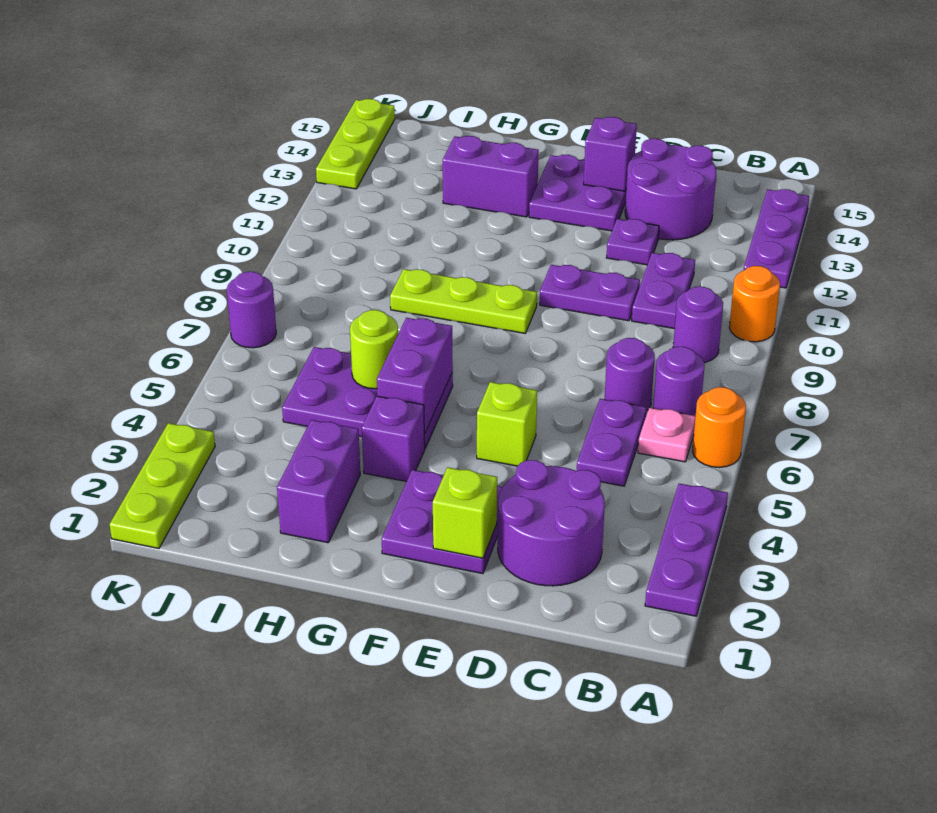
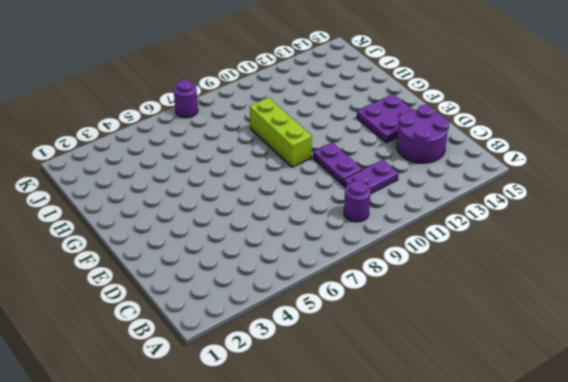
lime 1x3 brick [250,98,312,167] -> lime 1x3 plate [390,269,537,333]
none -> purple 1x3 plate [645,484,728,616]
none -> orange 1x1 round brick [693,387,746,468]
none -> orange 1x1 round brick [729,266,780,342]

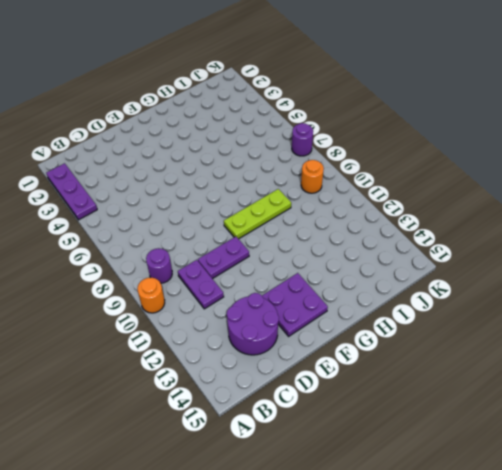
orange 1x1 round brick [301,160,324,193] -> orange 1x1 round brick moved to [693,387,746,468]
none -> purple 1x3 plate [744,189,809,288]
none -> pink 1x1 plate [638,408,696,462]
none -> purple 1x1 round brick [653,347,705,416]

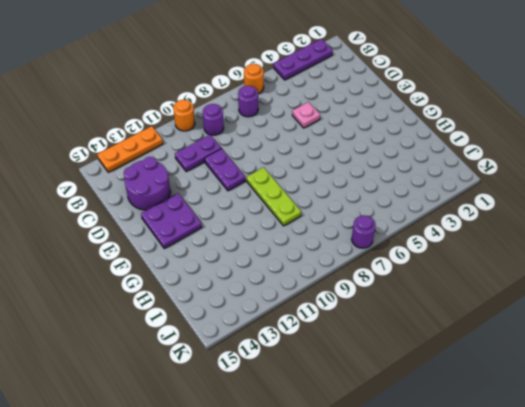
orange 1x3 plate [97,126,163,172] -> purple 1x3 plate [744,189,809,288]
pink 1x1 plate [292,102,320,128] -> pink 1x1 plate moved to [638,408,696,462]
none -> purple 2x2 round brick [498,460,605,586]
none -> purple 1x2 plate [577,399,647,486]
none -> purple 1x1 round brick [605,338,655,411]

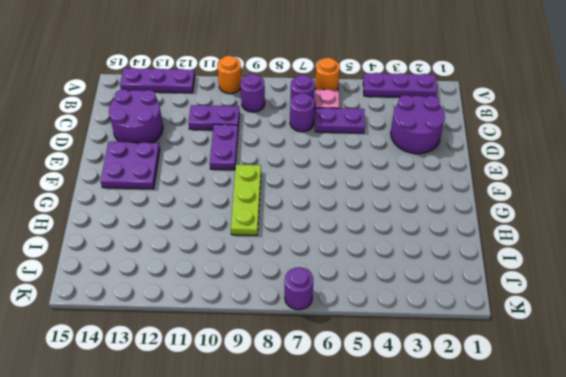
none -> purple 1x1 plate [606,219,659,265]
none -> purple 2x2 plate [382,470,502,574]
none -> lime 1x1 brick [477,382,537,466]

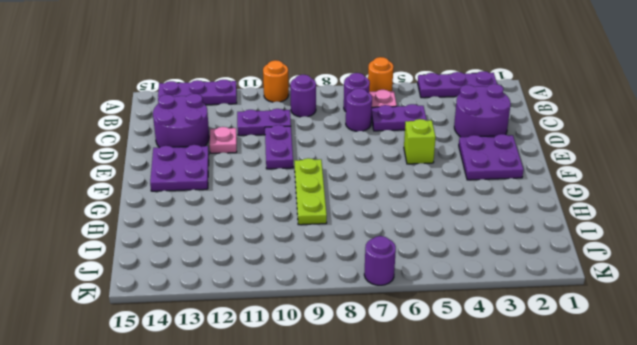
pink 1x1 plate [210,127,237,153] -> purple 1x1 plate [606,219,659,265]
none -> purple 1x1 brick [362,396,425,482]
none -> purple 2x3 plate [282,347,453,448]
none -> purple 1x2 brick [443,136,539,217]

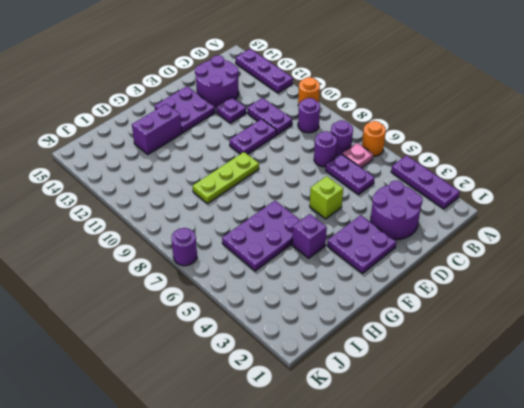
none -> purple 1x2 brick [277,420,360,543]
none -> lime 1x3 plate [109,423,215,549]
none -> lime 1x3 plate [316,99,395,189]

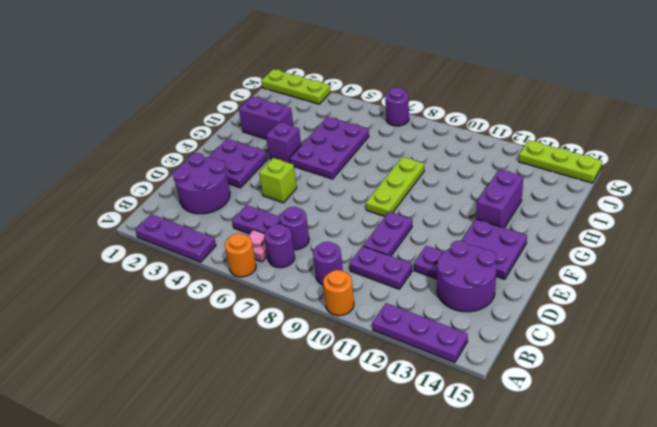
none -> lime 1x1 brick [433,467,497,558]
none -> purple 1x1 brick [584,117,637,191]
none -> purple 1x2 brick [377,318,453,434]

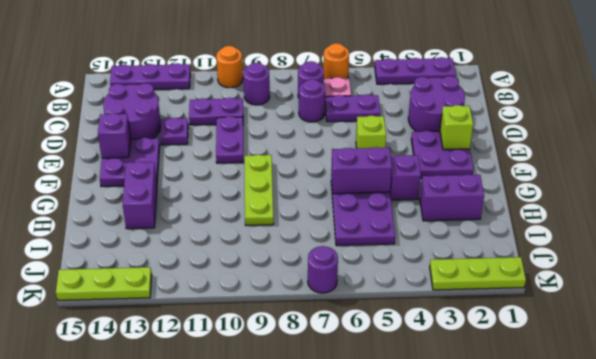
none -> lime 1x1 round brick [350,310,398,389]

